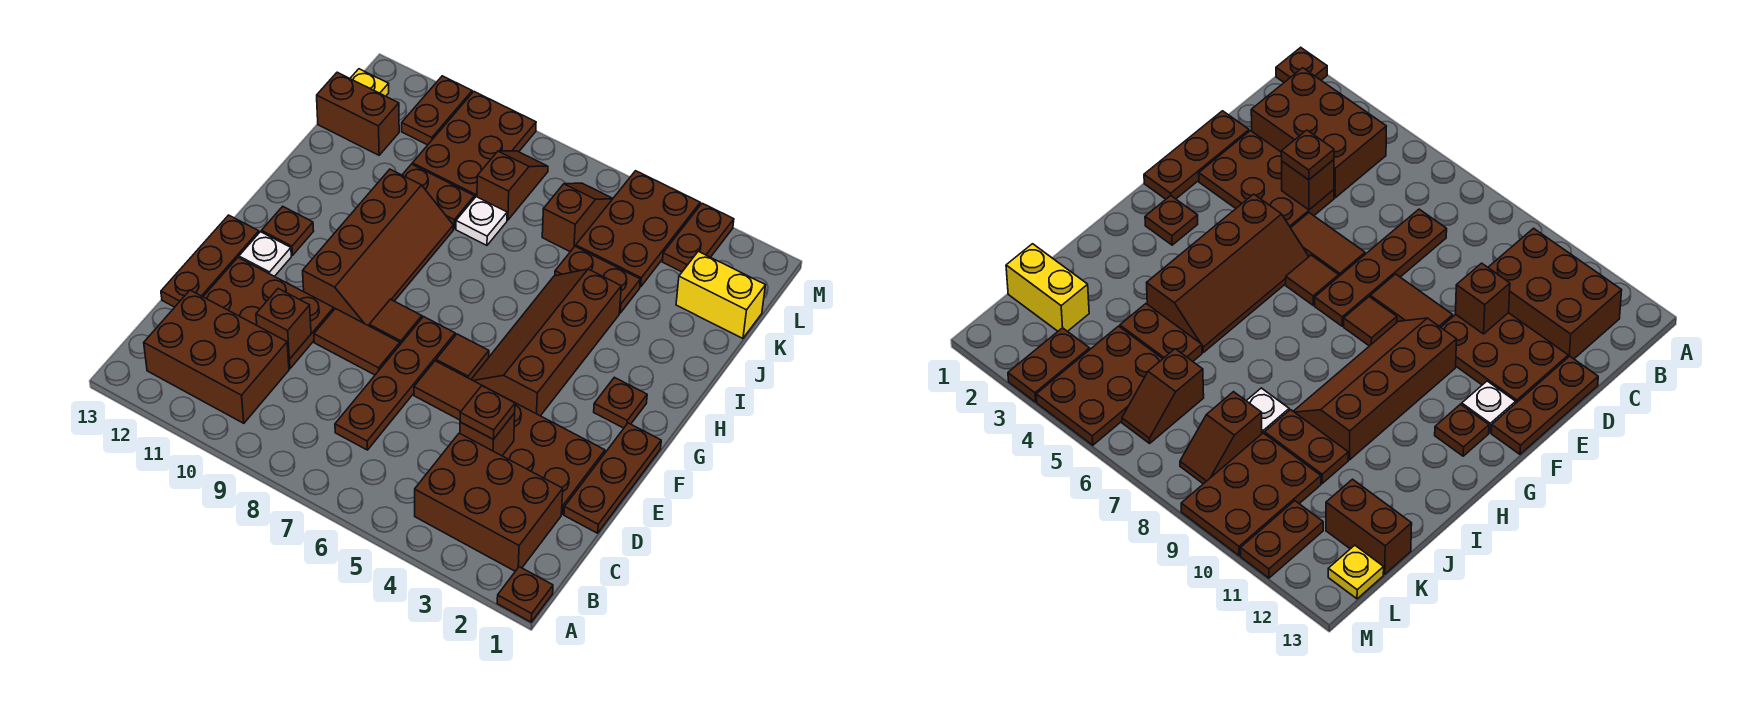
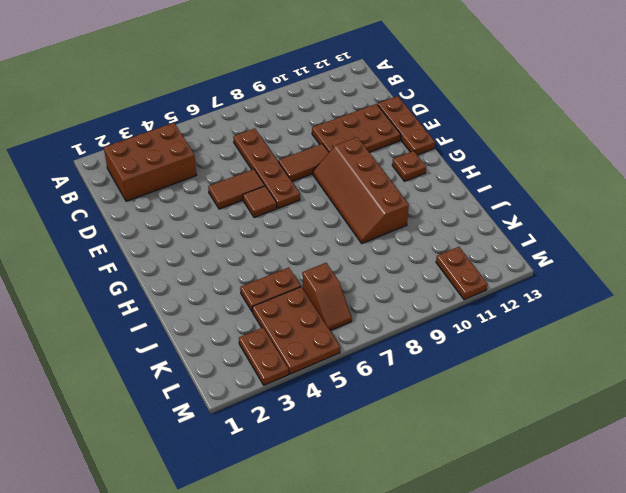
none -> brown 1x1 plate [497,567,553,622]
none -> brown 2x3 brick [144,290,289,423]
none -> brown 1x3 plate [564,423,661,533]
none -> brown 2x3 plate [503,397,605,514]

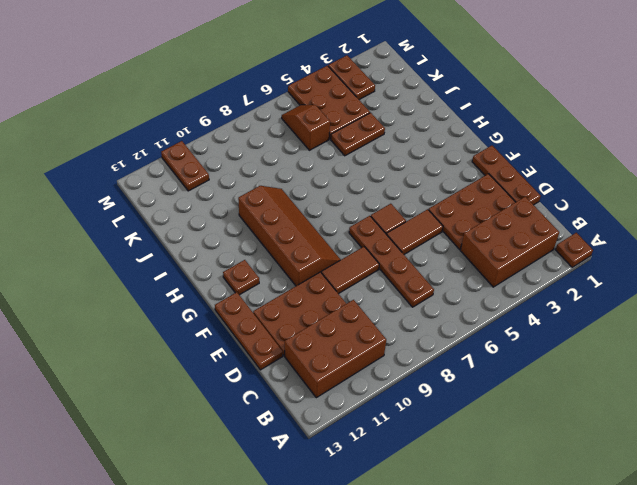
none -> brown 2x4 slope [471,269,621,416]
none -> brown 1x1 tile [369,299,422,344]
none -> white 1x1 plate [239,232,291,276]
none -> brown 1x1 plate [594,377,647,428]

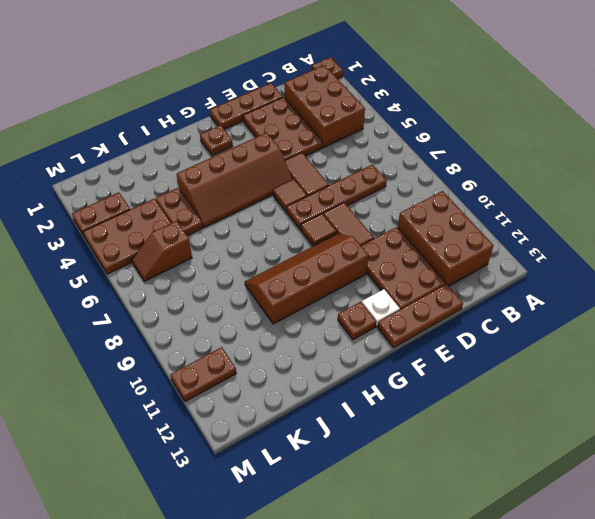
none -> white 1x1 plate [456,197,507,245]
none -> brown 1x2 plate [402,164,474,229]
none -> yellow 1x2 brick [676,251,765,338]
none -> brown 1x2 slope [477,151,548,220]

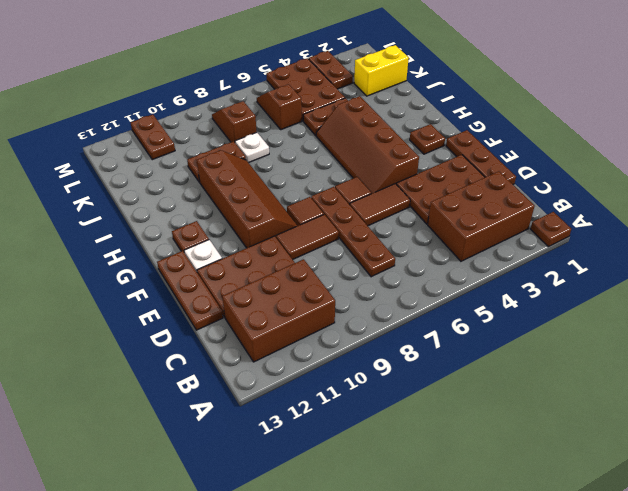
none -> brown 2x3 plate [412,92,536,198]
none -> brown 1x2 brick [317,72,399,155]
none -> yellow 1x1 plate [350,69,389,96]
none -> brown 1x1 brick [460,413,515,456]

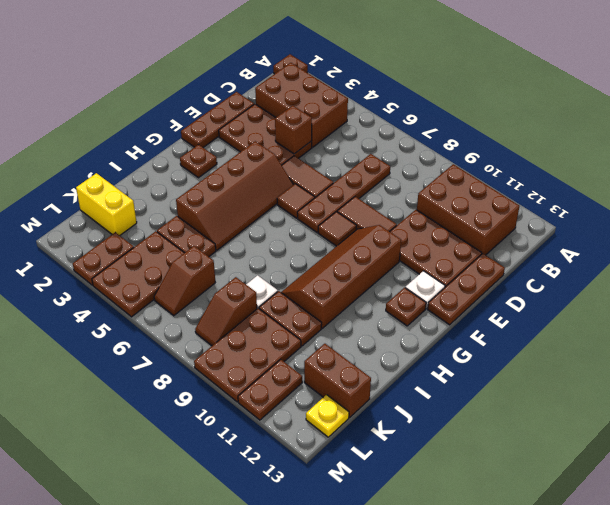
none -> brown 1x1 brick [256,289,311,359]
none -> brown 1x1 plate [460,386,515,439]

